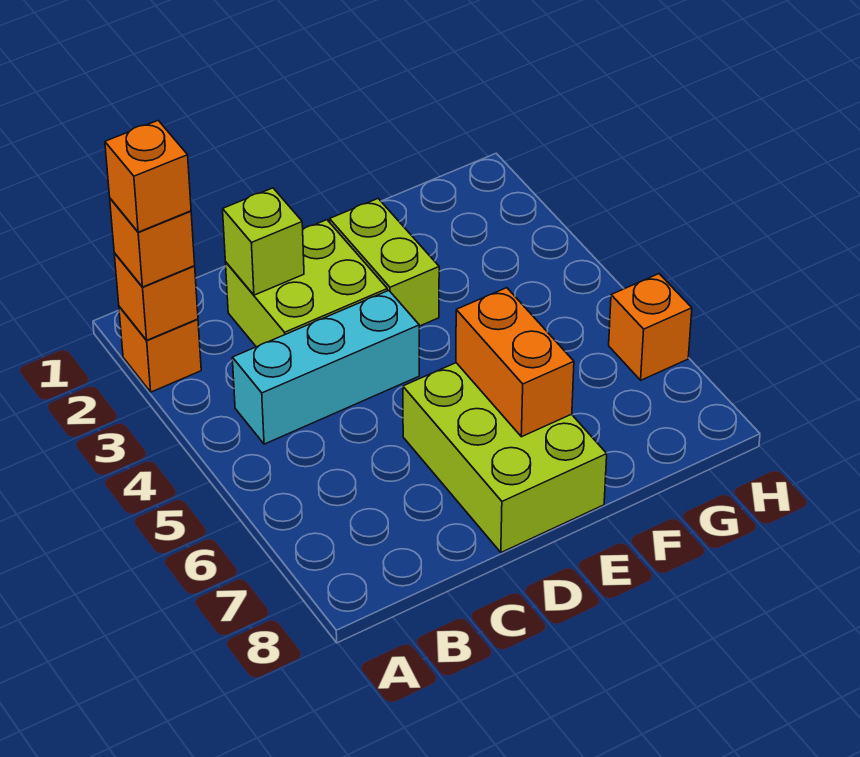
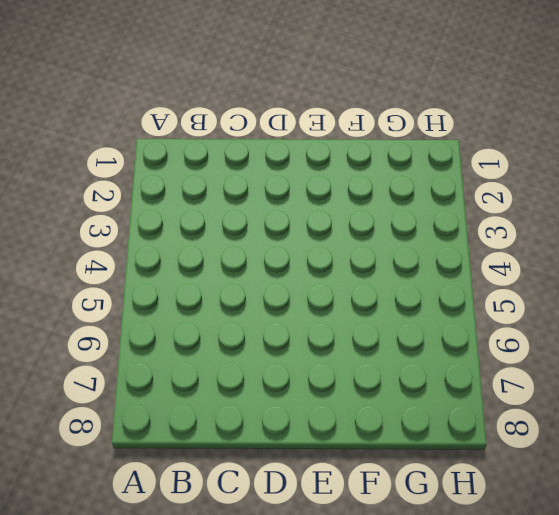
none -> orange 1x1 brick [119,307,201,392]
none -> cyan 1x3 brick [232,290,419,444]

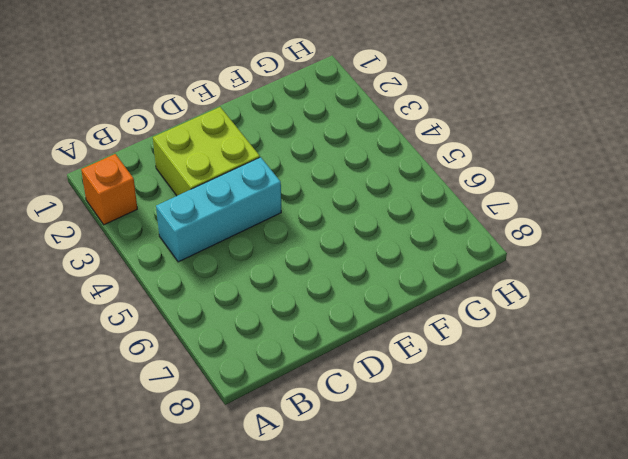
none -> lime 2x3 brick [403,363,607,552]
none -> lime 1x2 brick [330,199,439,326]

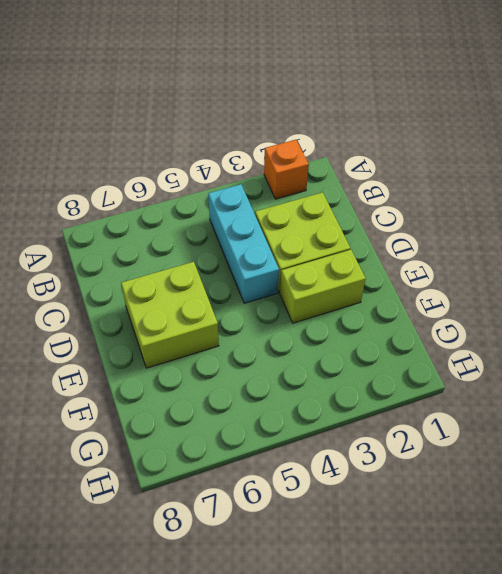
lime 2x2 brick [121,262,219,368] -> lime 2x3 brick [403,363,607,552]
none -> orange 1x1 brick [609,274,692,380]
none -> orange 1x1 brick [114,253,198,340]

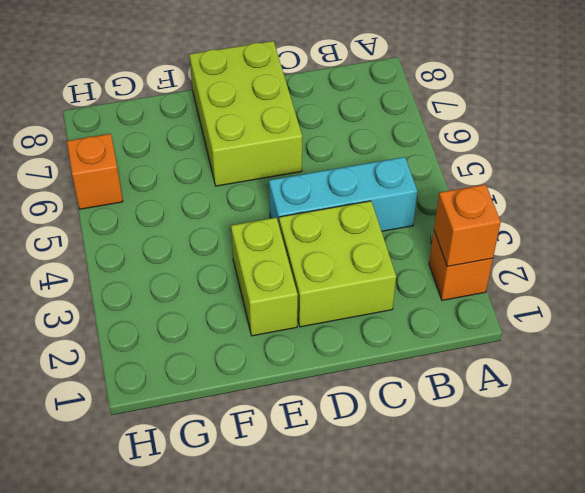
none -> lime 1x1 brick [223,188,304,295]
none -> orange 1x2 brick [456,288,574,437]

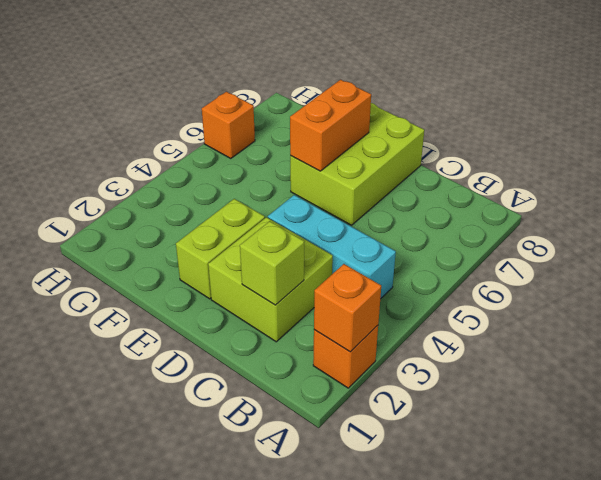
none -> orange 1x1 brick [110,199,195,287]
none -> orange 1x1 brick [105,121,191,232]

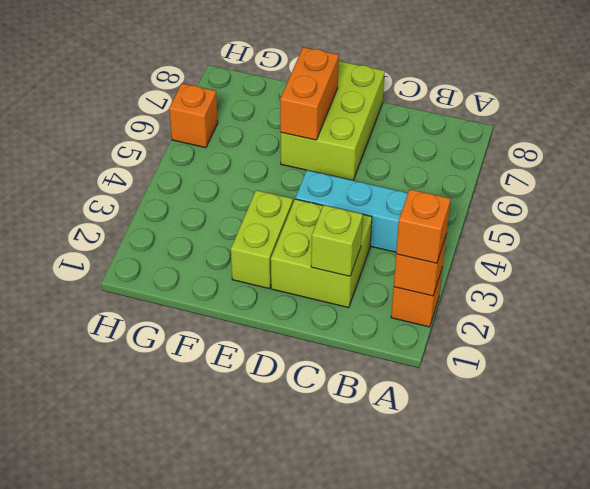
none -> orange 1x1 brick [105,121,191,232]

